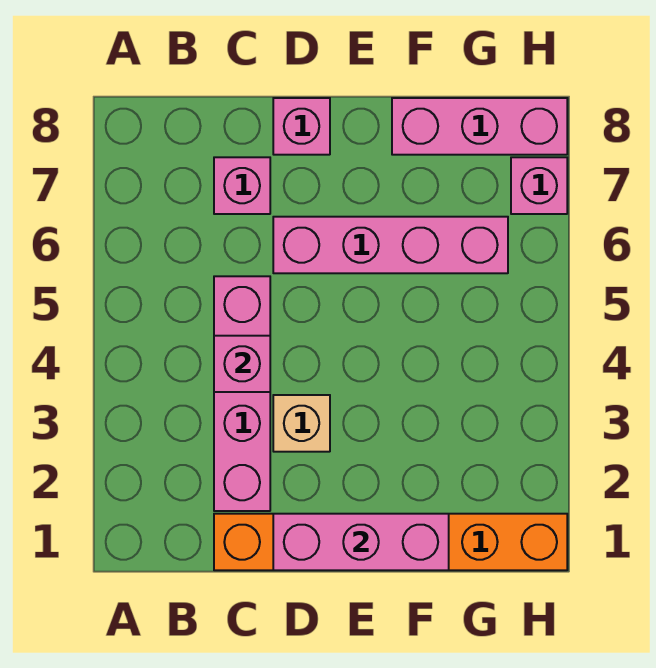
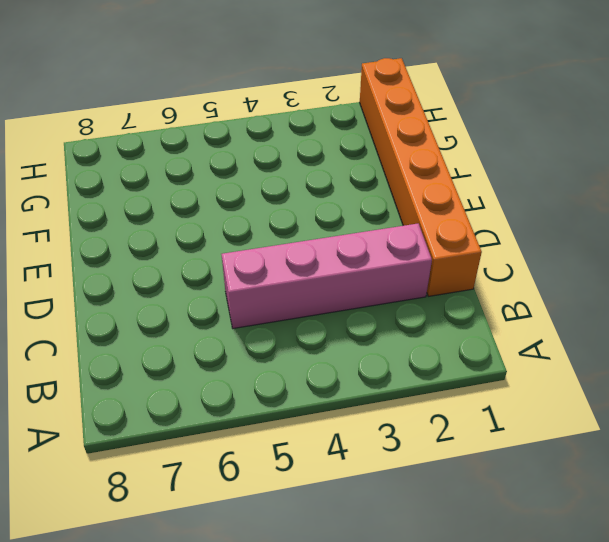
none -> pink 1x1 brick [214,157,270,214]
none -> tan 1x1 brick [273,395,330,452]

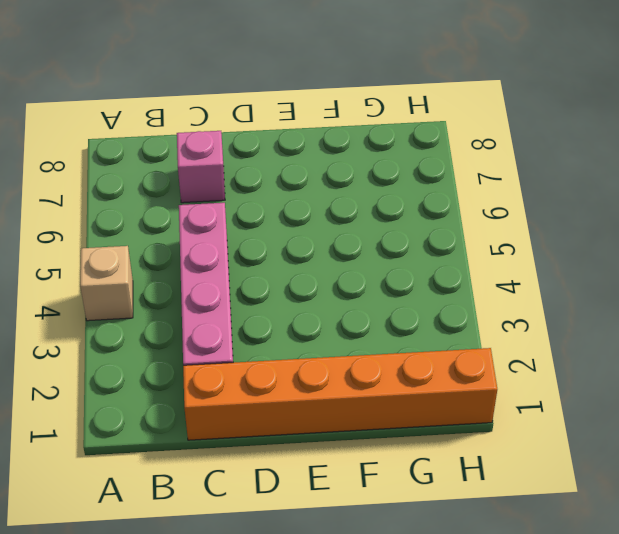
tan 1x1 brick [80,246,133,321] -> tan 1x1 brick moved to [273,395,330,452]
none -> pink 1x4 brick [273,217,508,273]
none -> pink 1x1 brick [273,98,330,155]

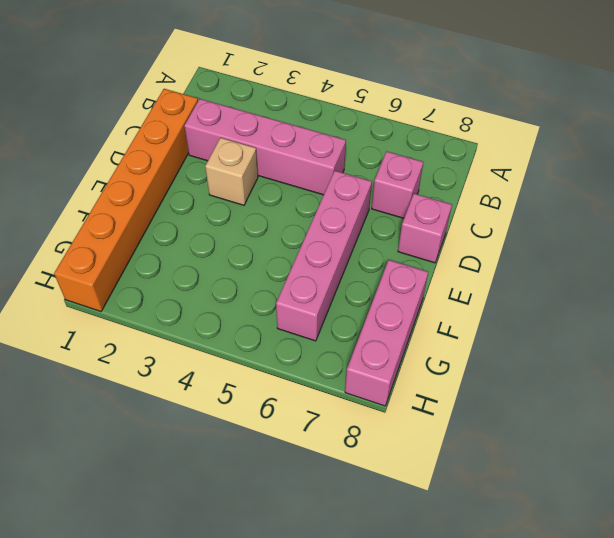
none -> pink 1x1 brick [511,157,567,214]
none -> pink 1x1 brick [214,336,270,392]

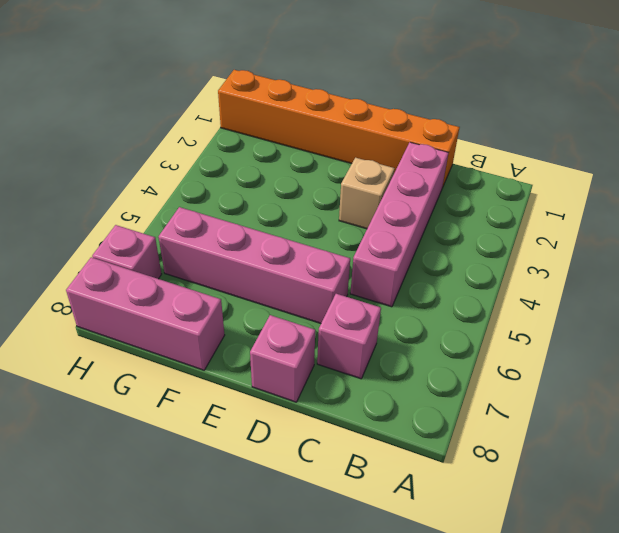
none -> pink 1x1 brick [214,336,270,392]
none -> pink 1x3 brick [273,514,449,570]

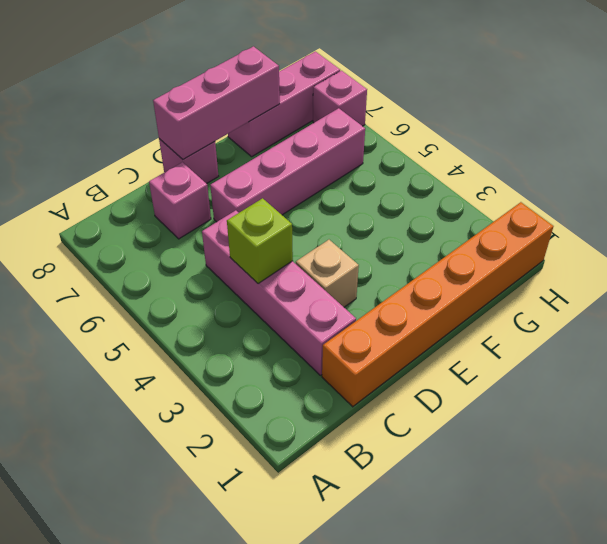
lime 1x1 brick [227,198,293,284] -> pink 1x1 brick [214,336,270,392]
pink 1x3 brick [153,46,280,159] -> pink 1x3 brick moved to [273,514,449,570]

